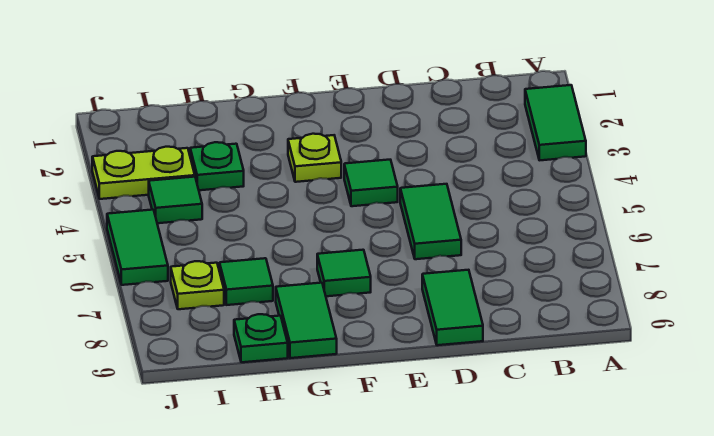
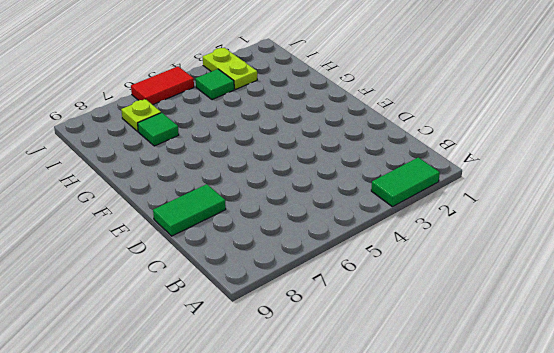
red 1x2 tile [131,66,194,105] -> green 1x2 tile [107,210,168,285]
none -> green 1x2 tile [400,184,461,259]
none -> green 1x1 tile [344,160,398,206]
none -> lime 1x1 plate [288,134,341,182]

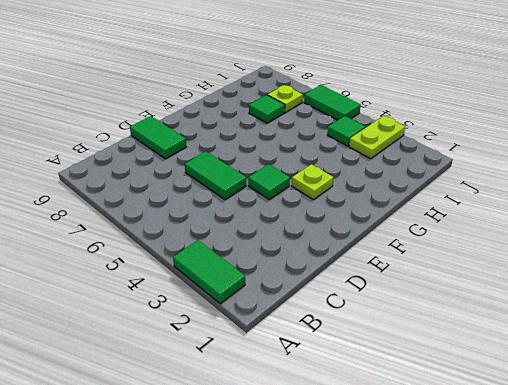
none -> green 1x1 tile [317,250,371,296]
none -> green 1x2 tile [276,283,337,358]
none -> green 1x1 plate [190,142,244,190]

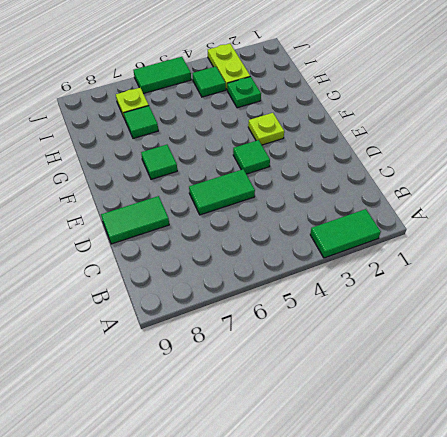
none -> green 1x2 tile [276,283,337,358]
none -> green 1x1 plate [234,314,288,362]

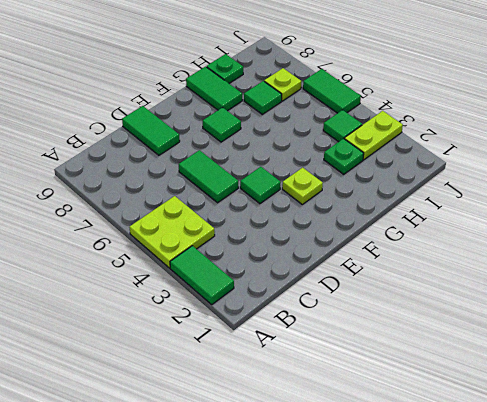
lime 2x2 plate [129,196,215,268] -> none

